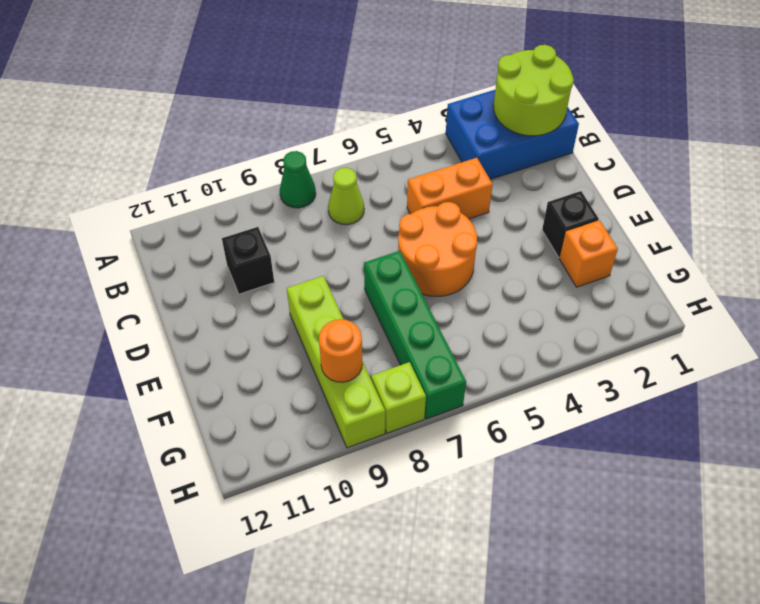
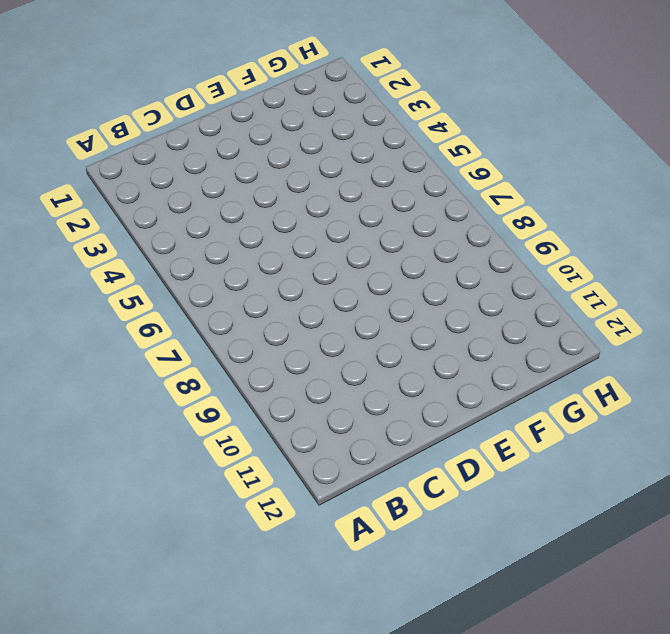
none -> blue 2x3 brick [446,90,579,179]
none -> green 1x1 cone [280,151,316,208]
none -> lime 1x1 cone [328,168,364,225]

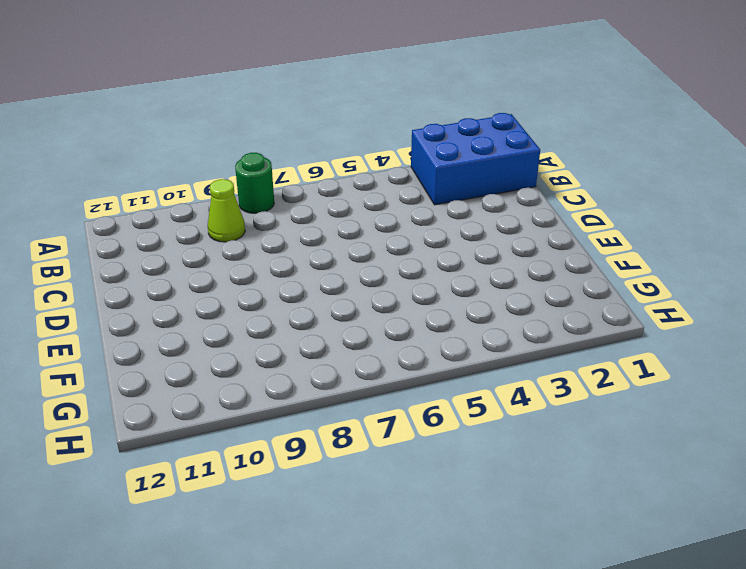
green 1x1 round brick [235,153,274,213] -> green 1x1 cone [280,151,316,208]
lime 1x1 cone [208,179,245,242] -> lime 1x1 cone moved to [328,168,364,225]
none -> orange 1x2 brick [407,158,493,219]
none -> black 1x1 brick [222,227,274,294]
none -> orange 2x2 round brick [398,202,477,296]

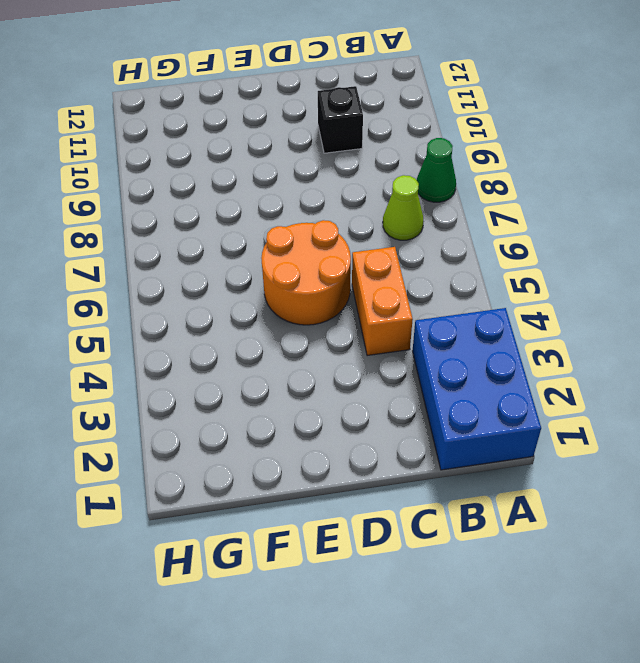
none -> black 1x1 brick [542,191,599,257]
none -> green 1x4 brick [364,251,466,419]
none -> lime 1x4 brick [287,276,385,448]

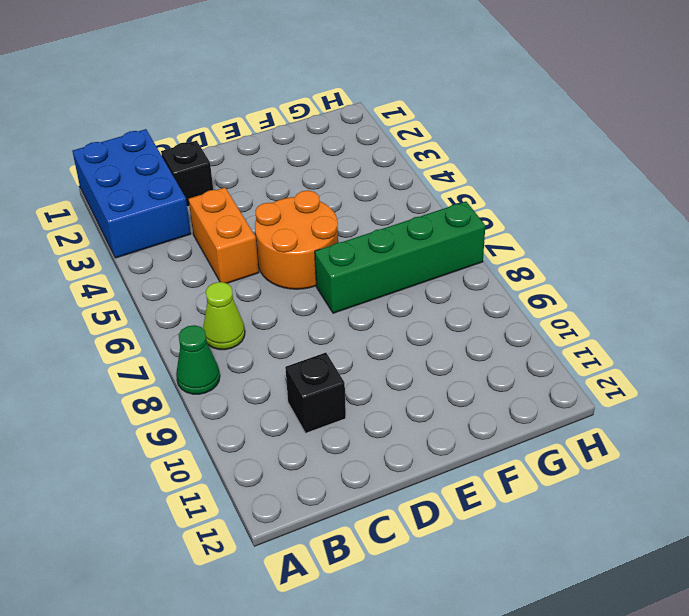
black 1x1 brick [161,141,213,207] -> black 1x1 brick moved to [542,191,599,257]
none -> lime 1x4 brick [287,276,385,448]
none -> orange 1x1 brick [560,220,618,287]
none -> lime 1x1 brick [371,362,426,433]

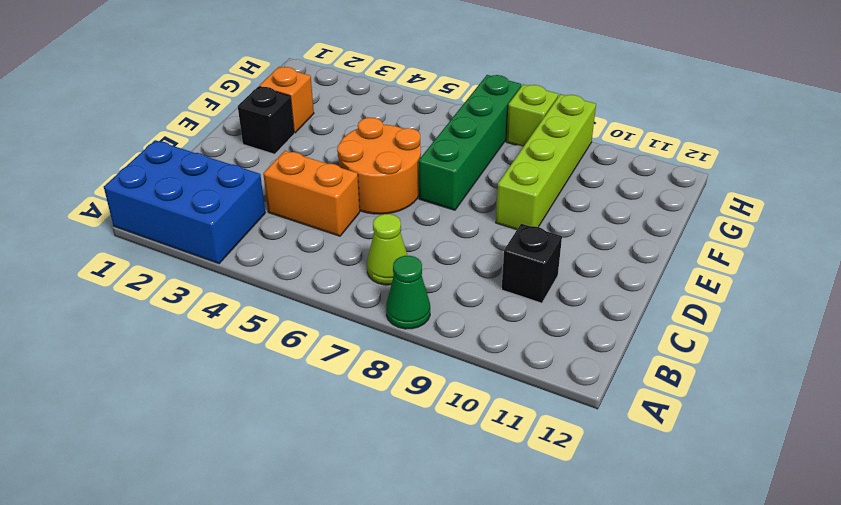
none -> lime 2x2 round brick [493,45,574,136]
none -> orange 1x1 round brick [319,319,362,382]

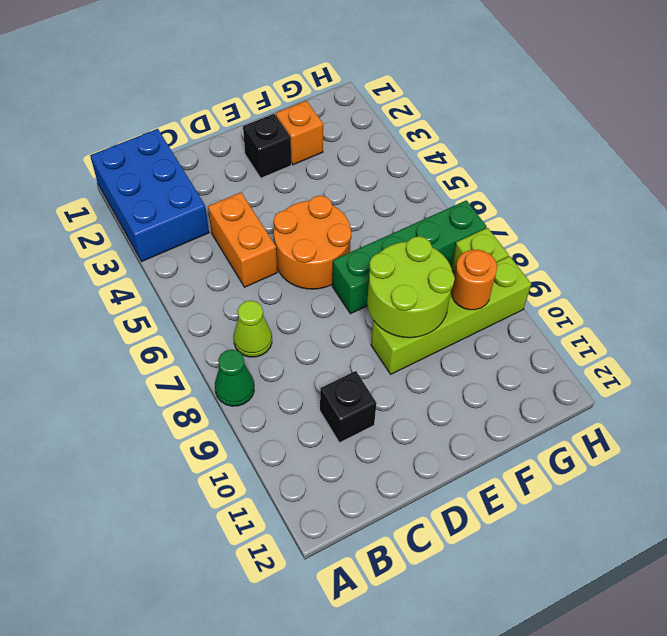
lime 2x2 round brick [367,236,455,338] -> lime 2x2 round brick moved to [493,45,574,136]

